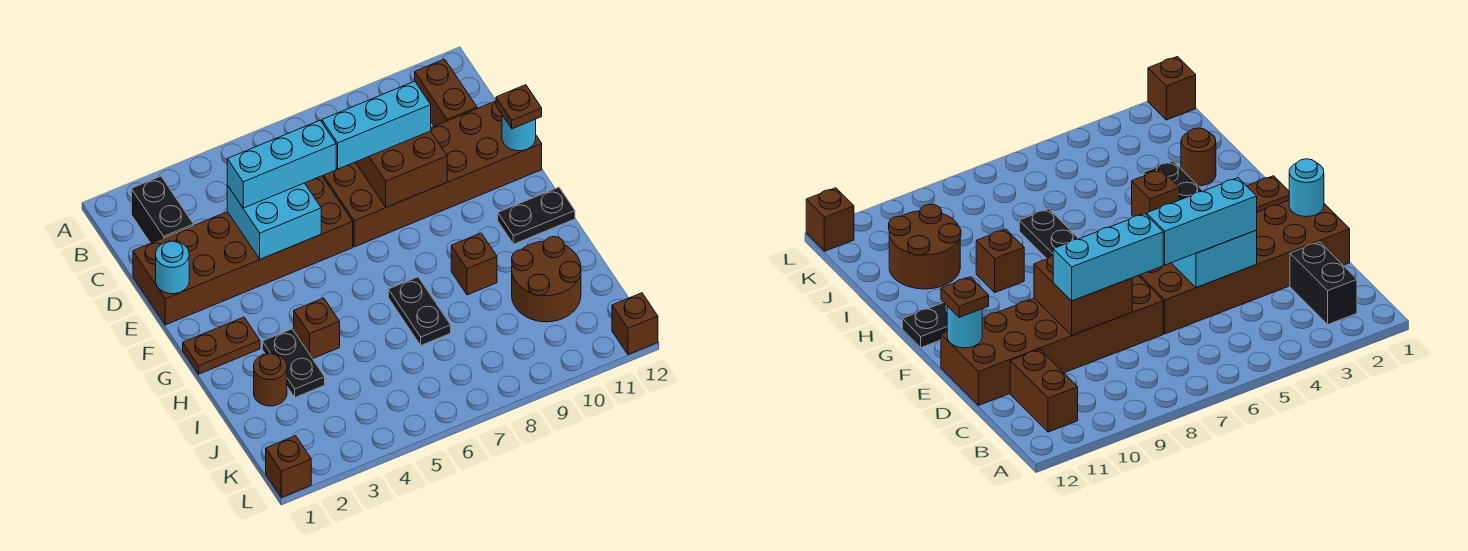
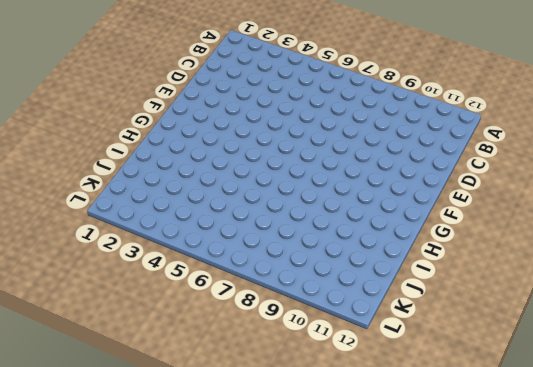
none -> black 1x2 brick [131,176,194,243]
none -> brown 1x2 brick [415,59,477,126]
none -> brown 2x6 brick [133,176,353,325]

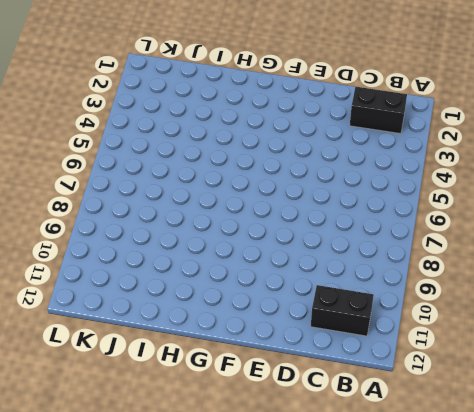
black 1x2 brick [311,285,374,336] -> brown 1x2 brick [415,59,477,126]
none -> brown 2x6 brick [133,176,353,325]
none -> brown 2x6 brick [323,101,542,247]
none -> brown 1x2 plate [183,317,260,374]

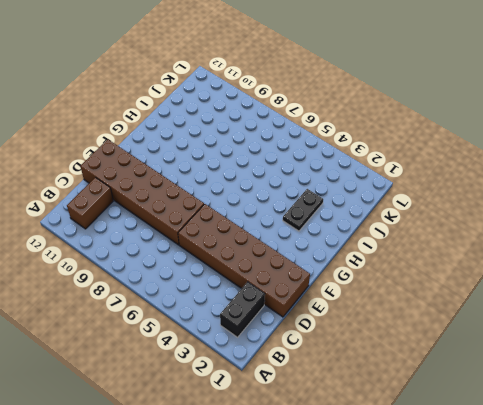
none -> brown 1x2 plate [183,317,260,374]
none -> black 1x2 plate [498,187,575,244]
none -> brown 1x1 brick [294,298,340,359]

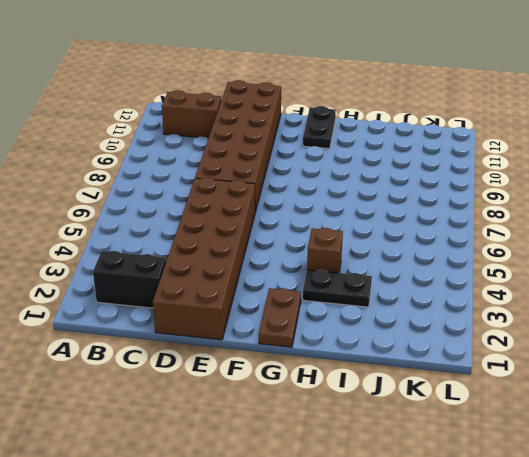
none -> black 1x2 plate [388,277,451,345]
none -> brown 1x1 brick [451,233,497,295]
none -> brown 1x1 round brick [254,353,287,406]

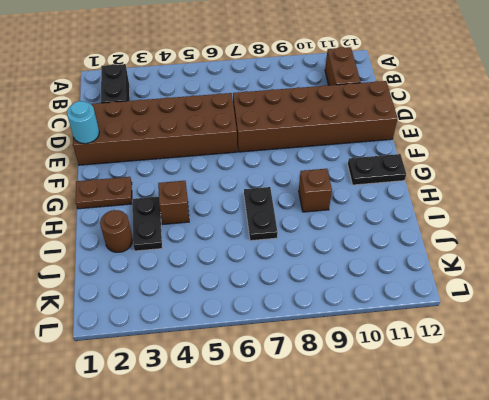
none -> brown 2x2 round brick [512,237,581,322]
none -> brown 1x1 brick [266,436,311,498]
none -> brown 1x1 brick [612,293,658,355]

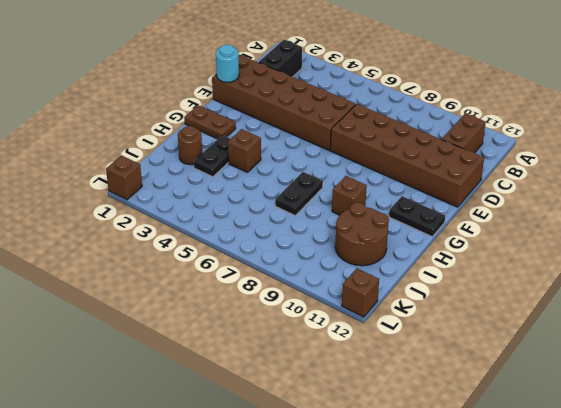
none -> cyan 2x2 brick [227,183,321,259]
none -> brown 2x2 brick [355,131,447,207]
none -> cyan 1x1 round brick [502,115,536,151]

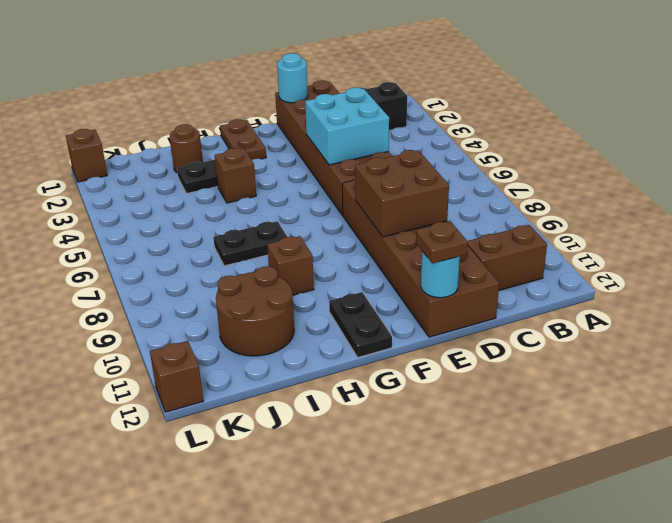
none -> cyan 1x3 brick [227,120,336,208]
none -> cyan 1x3 brick [322,81,431,169]

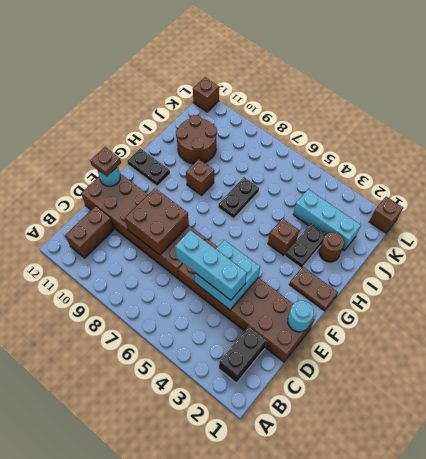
cyan 1x3 brick [293,189,361,250] -> cyan 1x3 brick moved to [322,81,431,169]

